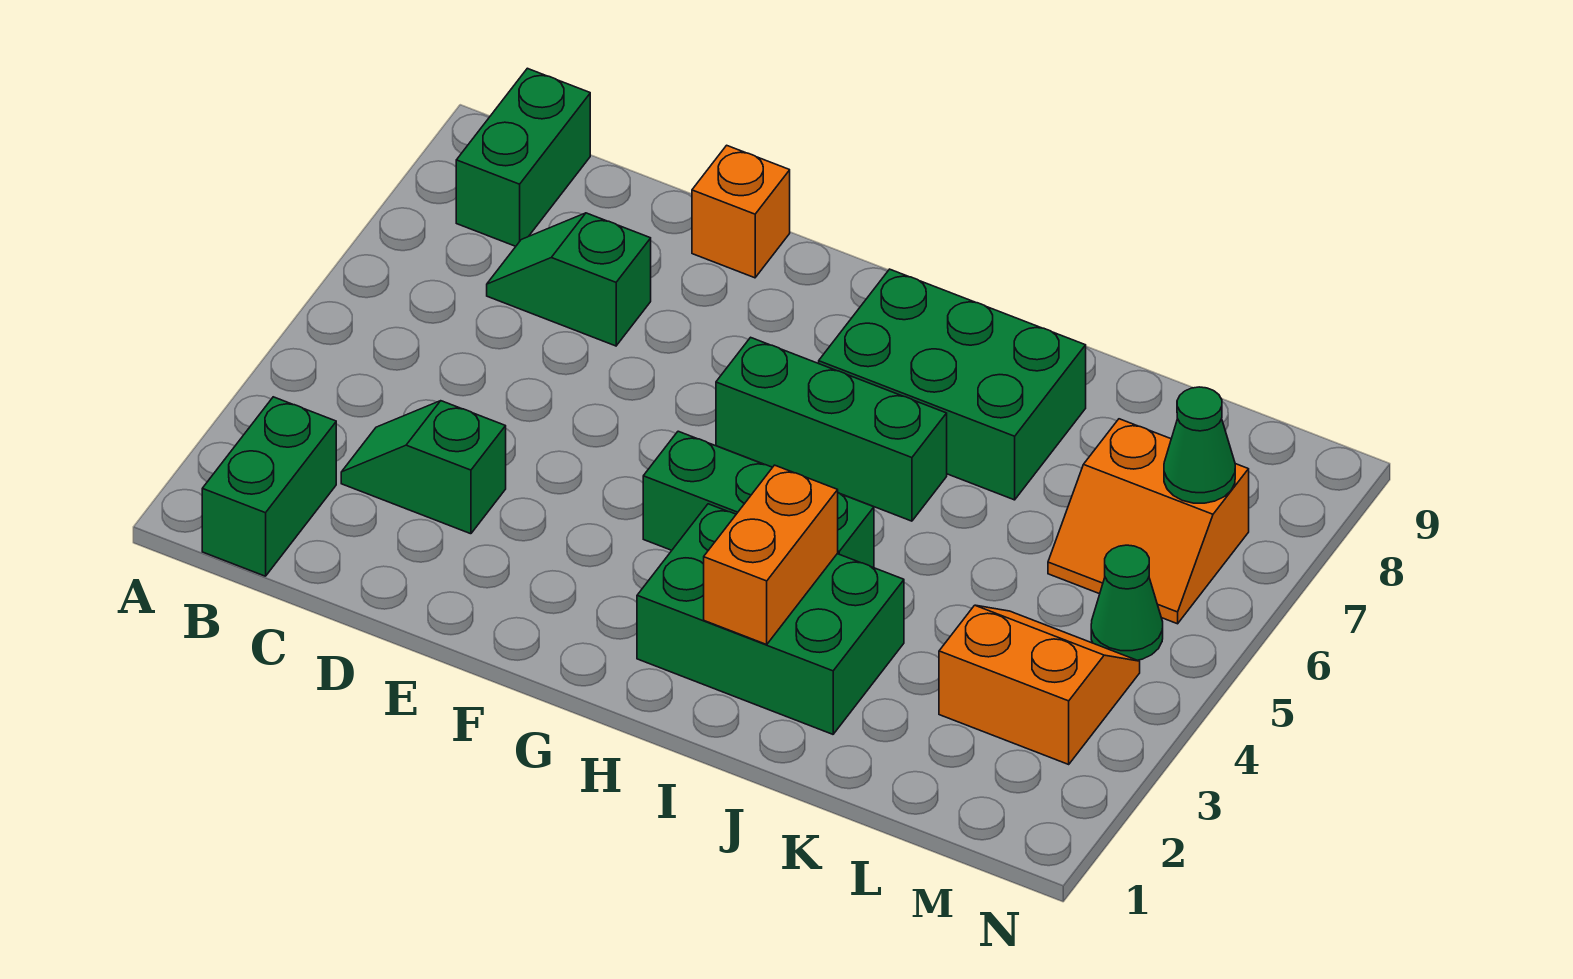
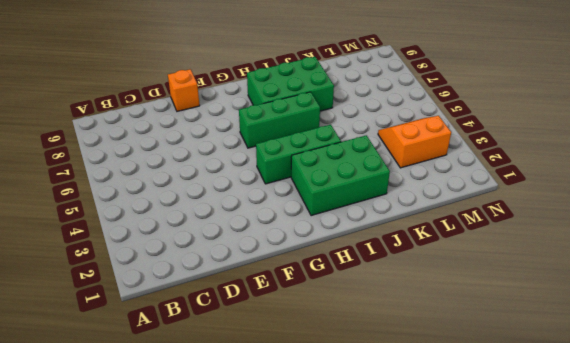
none -> green 1x2 brick [202,397,336,576]
none -> green 1x2 brick [456,68,590,246]
none -> green 1x2 slope [341,401,506,534]

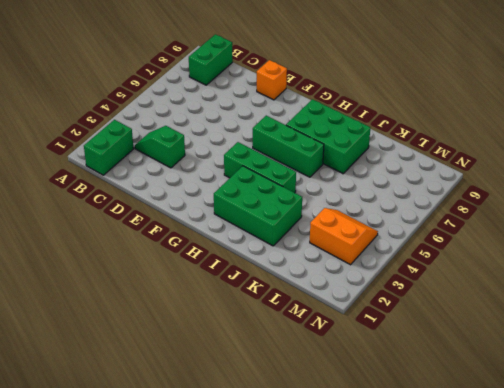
none -> green 1x2 slope [487,213,651,346]
none -> orange 2x2 slope [1048,419,1249,624]
none -> green 1x1 cone [1091,545,1163,660]

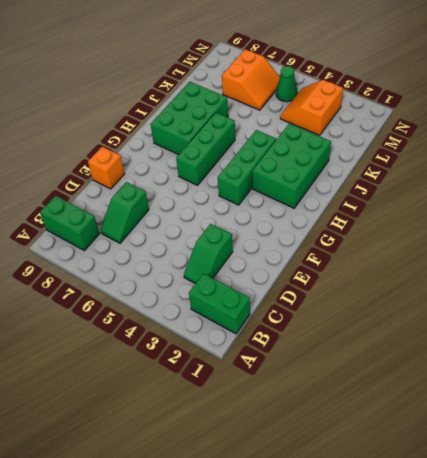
none -> orange 1x2 brick [704,465,838,644]
none -> green 1x1 cone [1164,387,1235,503]

